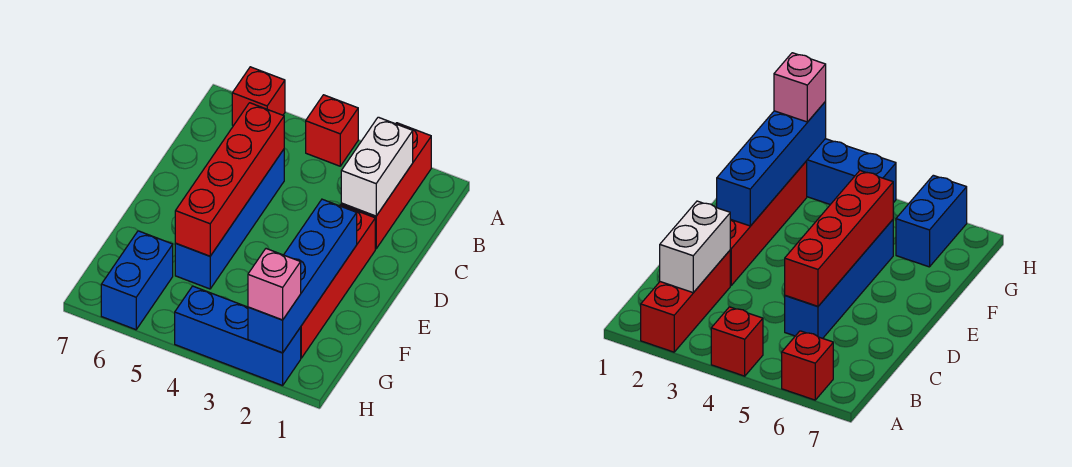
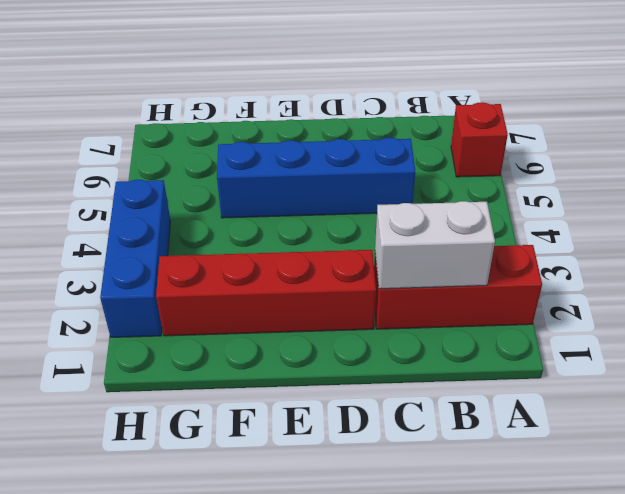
none -> red 1x1 brick [306,95,358,166]
none -> blue 1x2 brick [101,231,173,330]

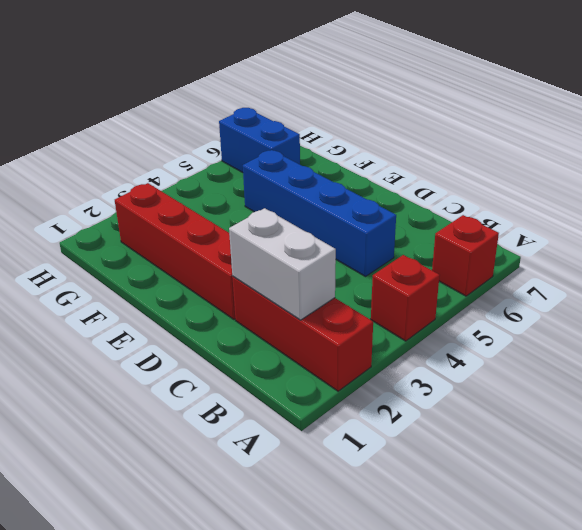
none -> blue 1x3 brick [175,286,301,386]
none -> red 1x4 brick [175,103,284,256]

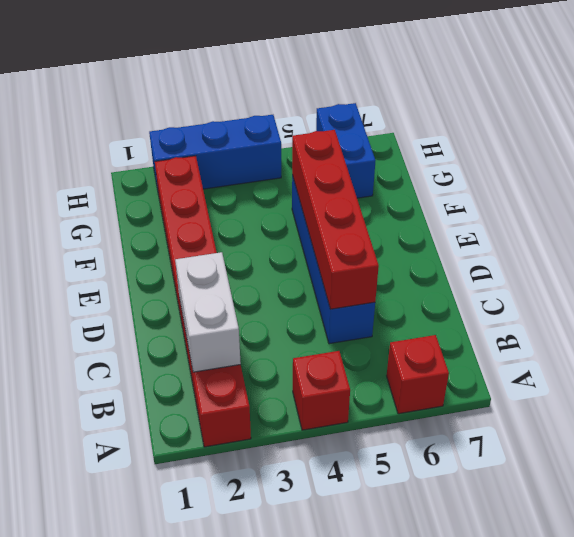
none -> blue 1x4 brick [248,199,357,353]
none -> pink 1x1 brick [248,249,301,320]

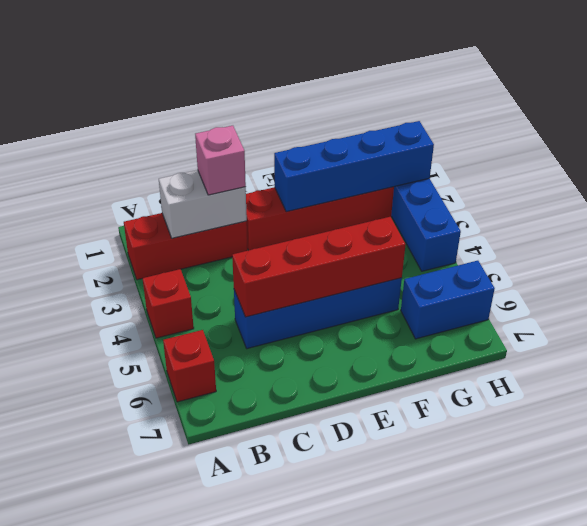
pink 1x1 brick [195,126,246,195] -> pink 1x1 brick moved to [248,249,301,320]

